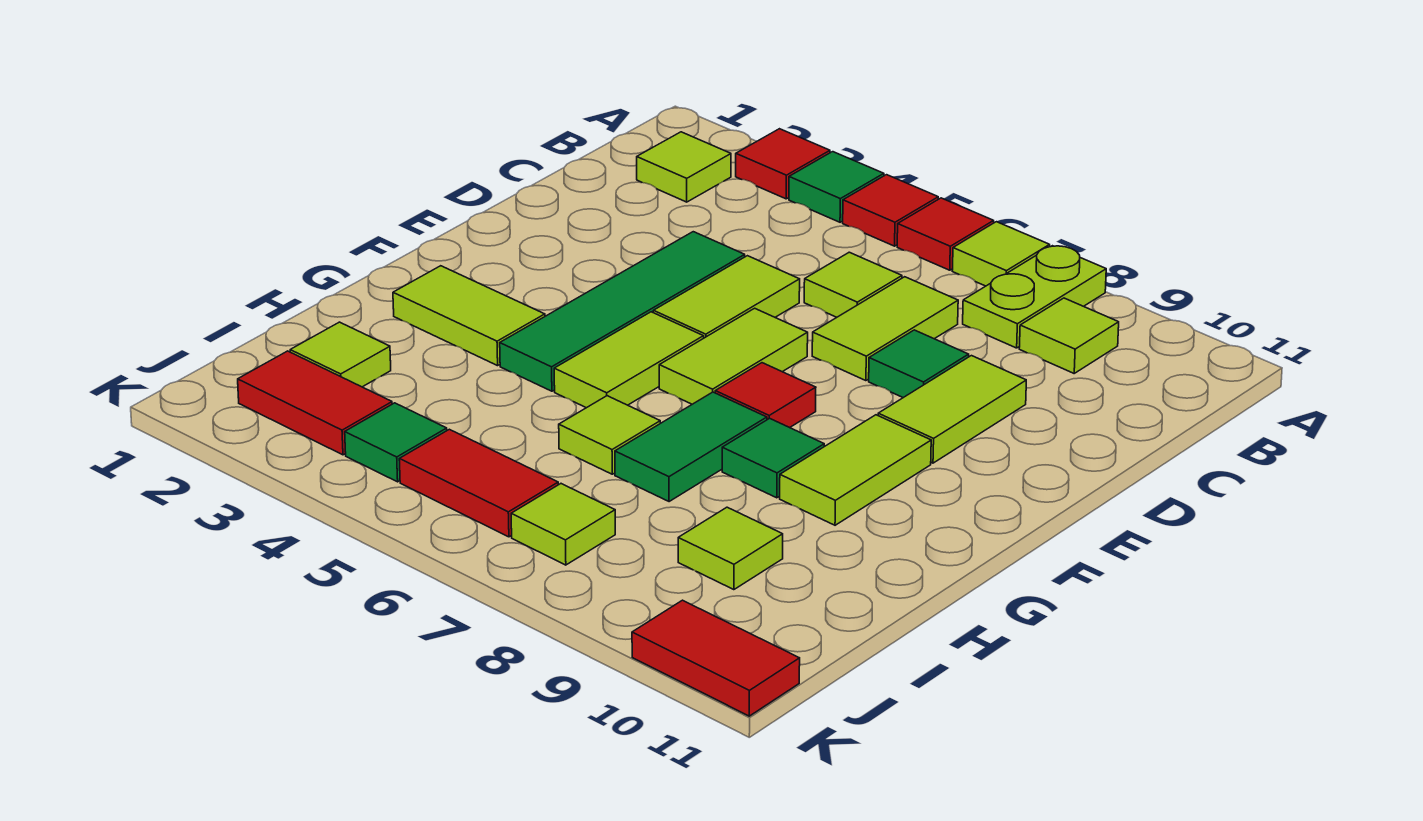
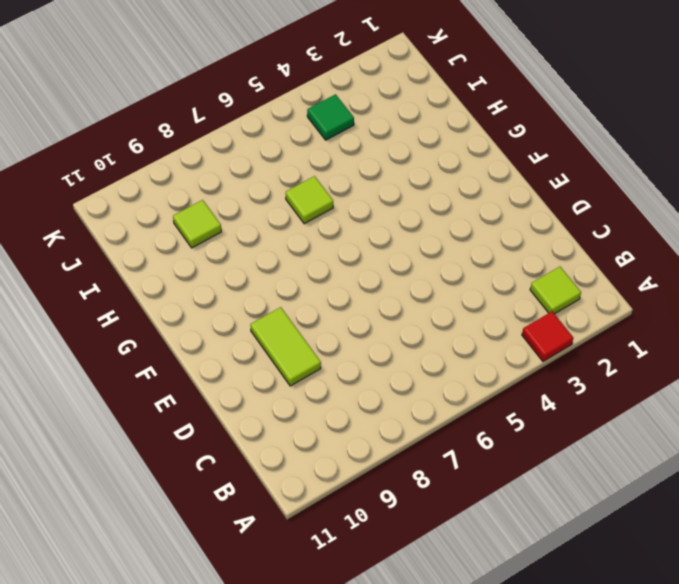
none -> green 1x1 tile [789,152,884,222]
none -> red 1x1 tile [843,175,938,246]
none -> red 1x1 tile [897,198,994,270]

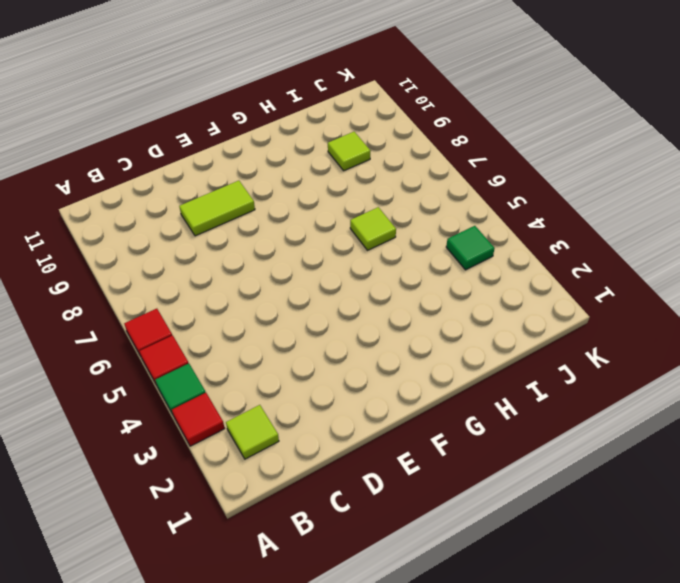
none -> lime 1x1 tile [952,222,1050,286]
none -> lime 1x2 plate [963,246,1106,348]
none -> lime 1x1 tile [1019,298,1119,373]

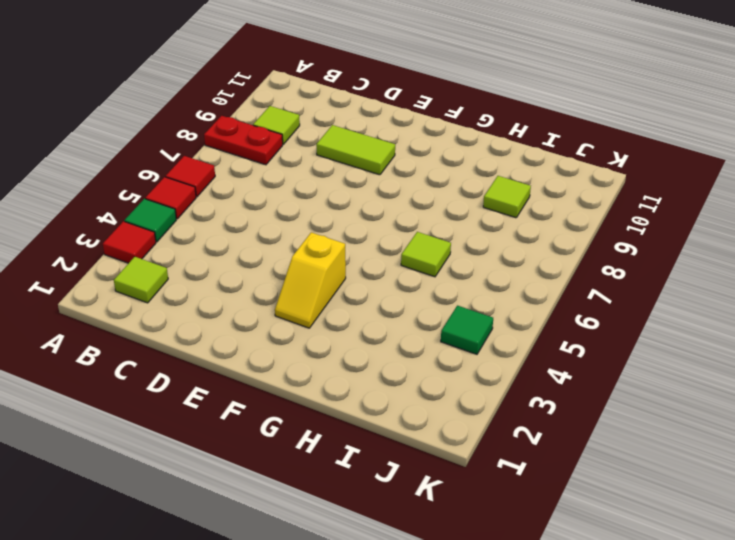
red 1x2 plate [204,116,283,165] -> lime 1x2 plate [963,246,1106,348]
yellow 1x2 slope [275,232,346,328] -> green 1x4 tile [500,232,745,391]
none -> lime 1x1 tile [952,222,1050,286]
none -> lime 1x1 tile [804,252,902,317]
none -> lime 1x2 tile [812,277,958,381]

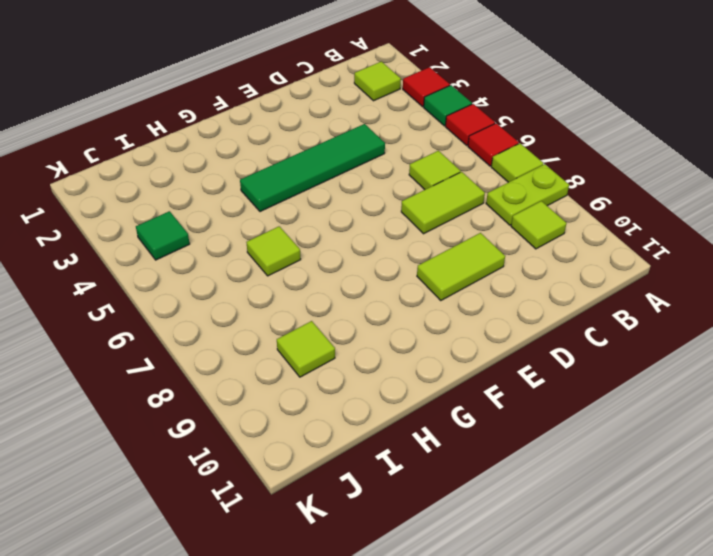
none -> lime 1x2 tile [653,256,800,338]
none -> green 1x1 tile [869,330,969,398]
none -> lime 1x2 tile [659,308,808,404]

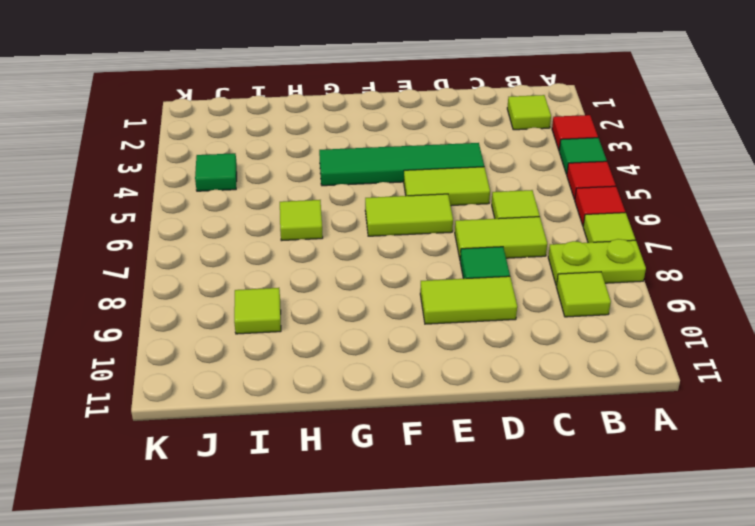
none -> lime 1x2 tile [554,312,704,408]
none -> red 1x1 tile [715,363,816,428]
none -> lime 1x2 tile [780,415,931,525]

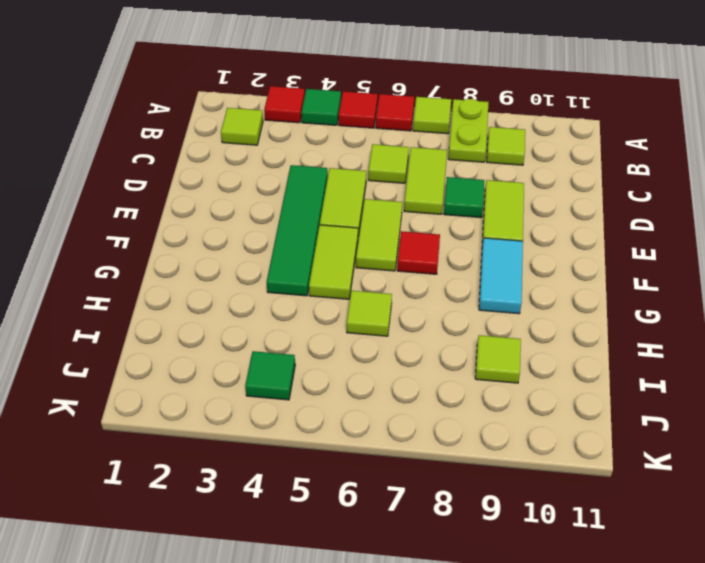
cyan 1x2 tile [479,238,523,314] -> lime 1x2 tile [780,415,931,525]
none -> lime 1x2 tile [393,266,545,366]
none -> green 1x2 tile [615,392,767,502]
none -> green 1x1 tile [722,418,824,498]

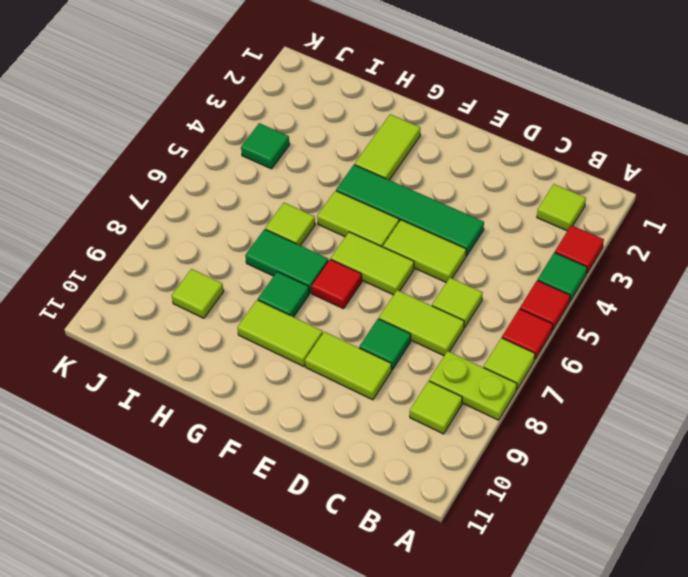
none -> lime 1x1 tile [290,322,391,387]
none -> red 1x2 tile [238,351,392,455]
none -> red 1x2 tile [399,429,558,537]

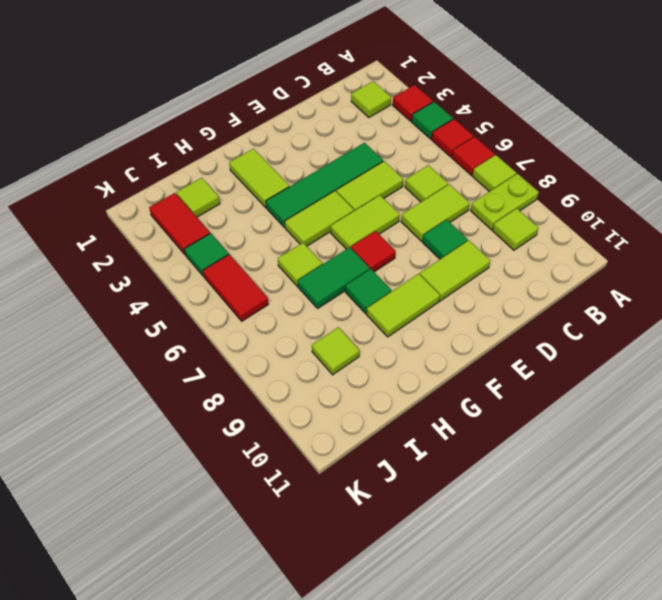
none -> lime 1x1 tile [511,484,615,565]
none -> red 1x2 tile [632,600,800,716]

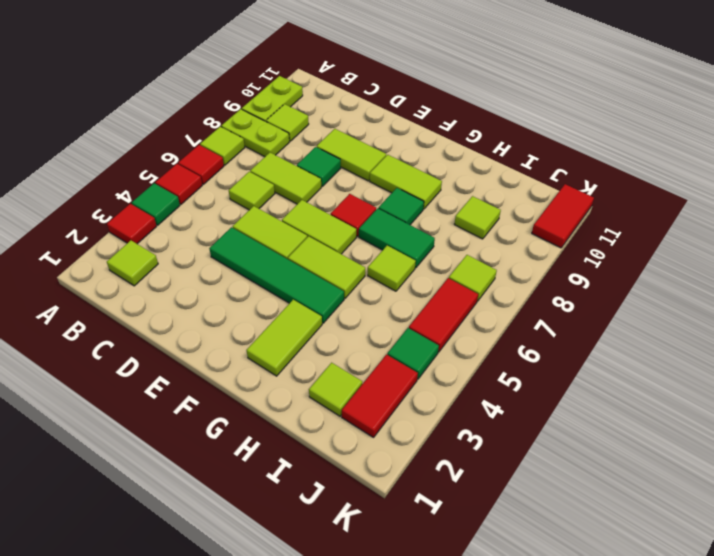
lime 1x2 plate [242,76,303,121] -> none

